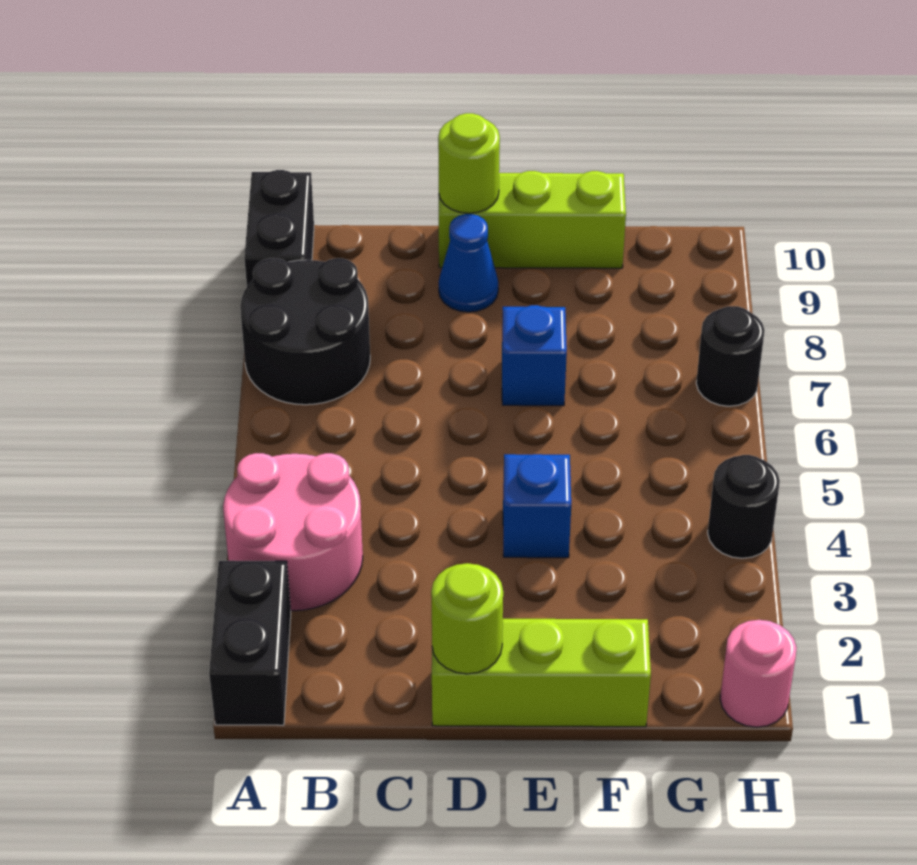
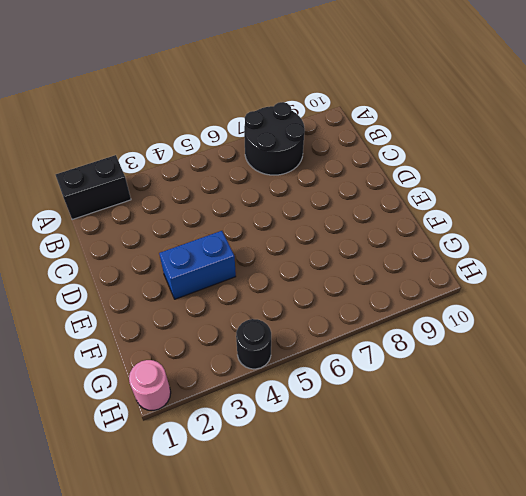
blue 1x2 brick [159,231,236,299] -> blue 1x1 brick [503,454,571,558]
none -> pink 2x2 round brick [223,453,363,611]
none -> black 1x2 brick [244,170,314,286]
none -> lime 1x3 brick [432,619,651,727]

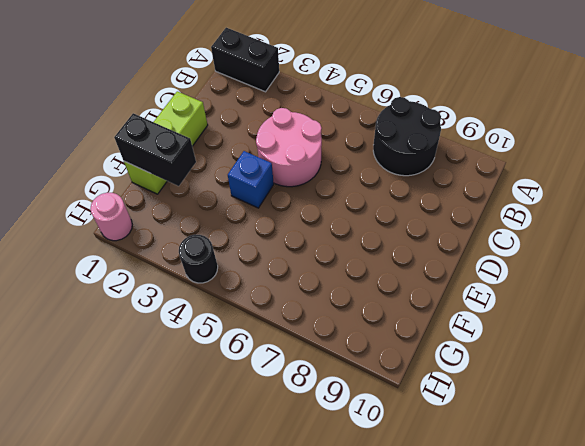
pink 2x2 round brick [256,108,322,187] -> pink 2x2 round brick moved to [223,453,363,611]
black 1x2 brick [114,113,196,186] -> black 1x2 brick moved to [244,170,314,286]
none -> blue 1x1 cone [439,214,498,312]
none -> lime 1x3 brick [439,171,626,268]
none -> blue 1x1 brick [502,305,567,406]

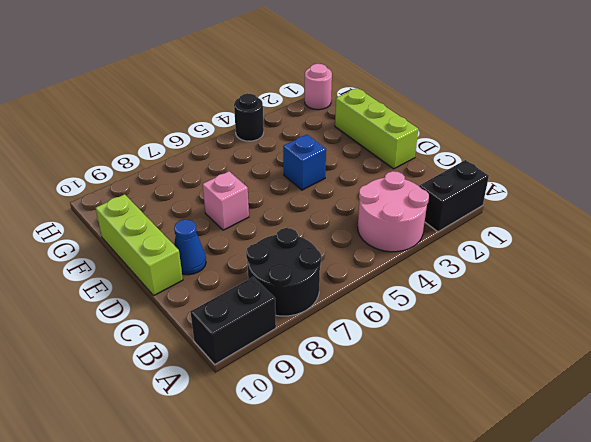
pink 1x1 brick [203,171,249,230] -> blue 1x1 brick [502,305,567,406]
none -> black 1x1 round brick [696,306,765,406]
none -> lime 1x1 round brick [431,563,503,674]
none -> lime 1x1 round brick [438,113,500,213]

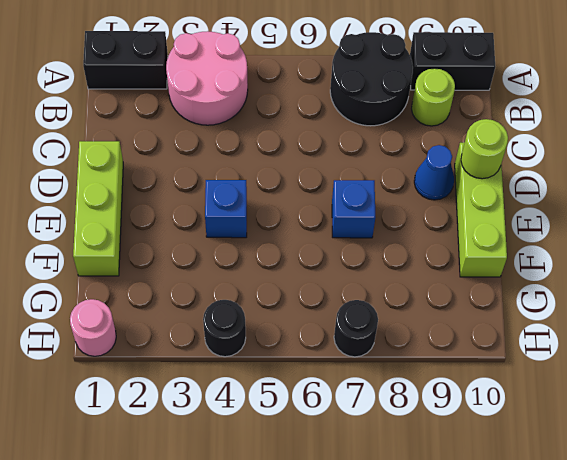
lime 1x1 round brick [412,68,455,126] -> lime 1x1 round brick moved to [431,563,503,674]

